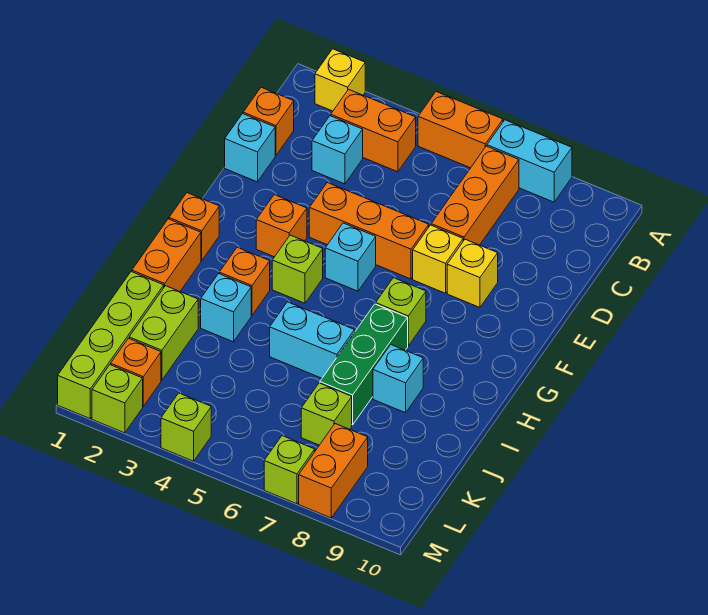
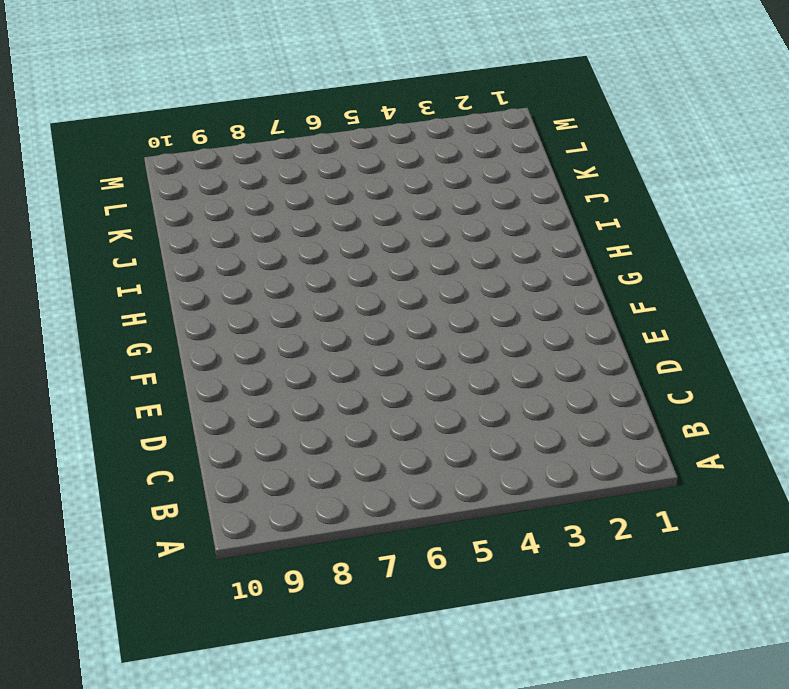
none -> yellow 1x1 brick [315,49,365,111]
none -> orange 1x2 brick [418,92,503,168]
none -> cyan 1x2 brick [487,120,572,202]
none -> orange 1x2 brick [331,89,416,172]

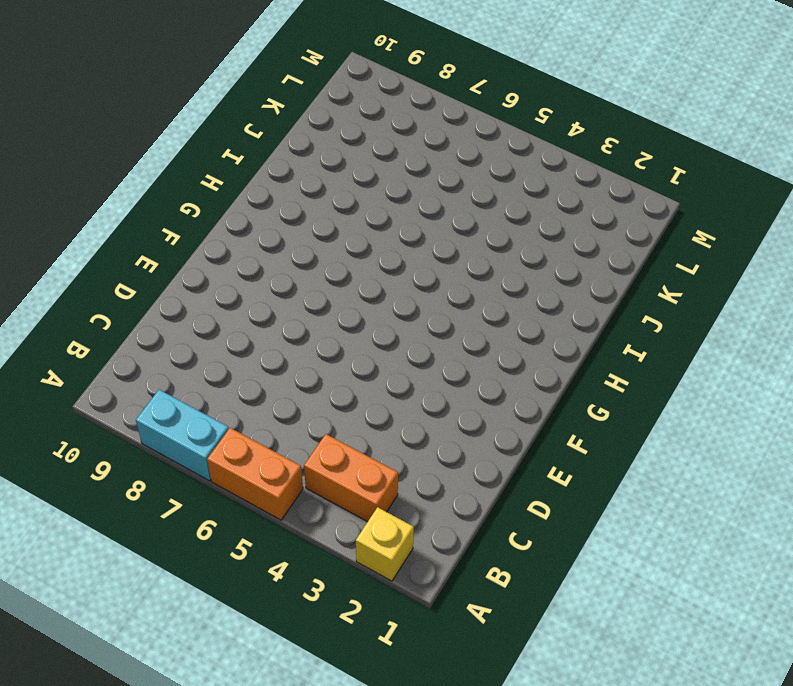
none -> orange 1x3 brick [431,146,519,245]
none -> orange 1x1 brick [243,87,294,155]
none -> cyan 1x1 brick [312,116,363,184]
none -> cyan 1x1 brick [225,114,275,182]

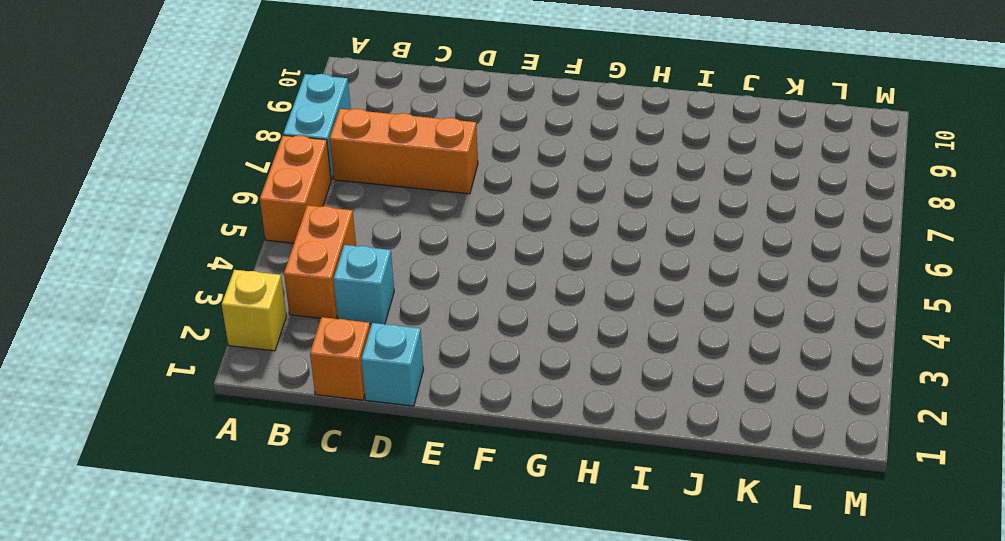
none -> orange 1x3 brick [309,183,429,279]
none -> yellow 1x1 brick [413,225,463,293]
none -> yellow 1x1 brick [447,239,498,307]
none -> orange 1x1 brick [256,195,307,257]

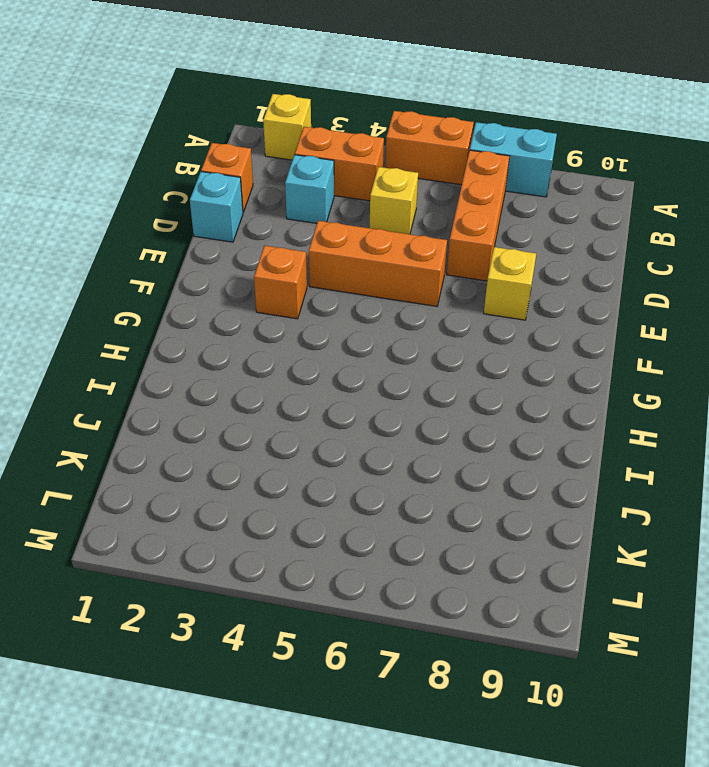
yellow 1x1 brick [370,167,418,234] -> yellow 1x1 brick moved to [413,225,463,293]
none -> cyan 1x1 brick [325,223,376,291]
none -> orange 1x1 brick [169,193,219,261]
none -> lime 1x1 brick [272,235,323,303]
none -> lime 1x1 brick [376,278,426,346]

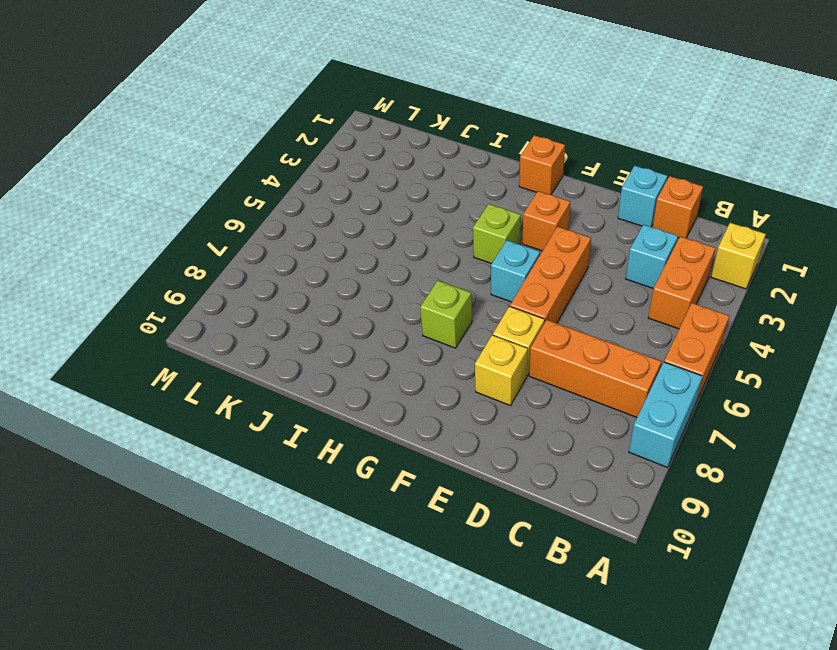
none -> orange 1x2 brick [132,219,201,291]
none -> orange 1x1 brick [219,247,270,315]
none -> green 1x3 brick [320,304,408,425]
none -> cyan 1x1 brick [201,274,251,342]

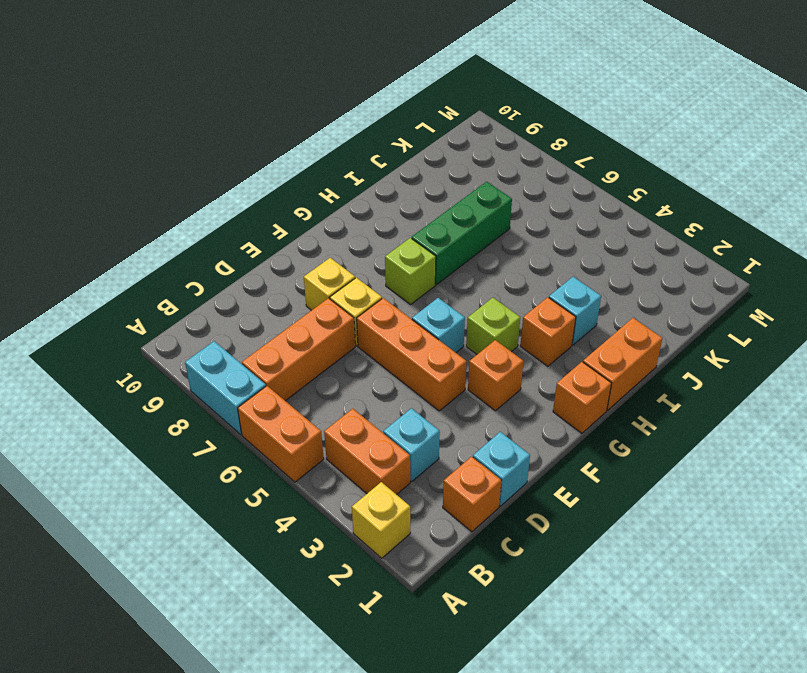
none -> cyan 1x2 brick [270,302,355,378]
none -> cyan 1x1 brick [373,345,423,413]
none -> lime 1x4 brick [58,272,164,418]
none -> lime 1x2 brick [129,286,198,380]

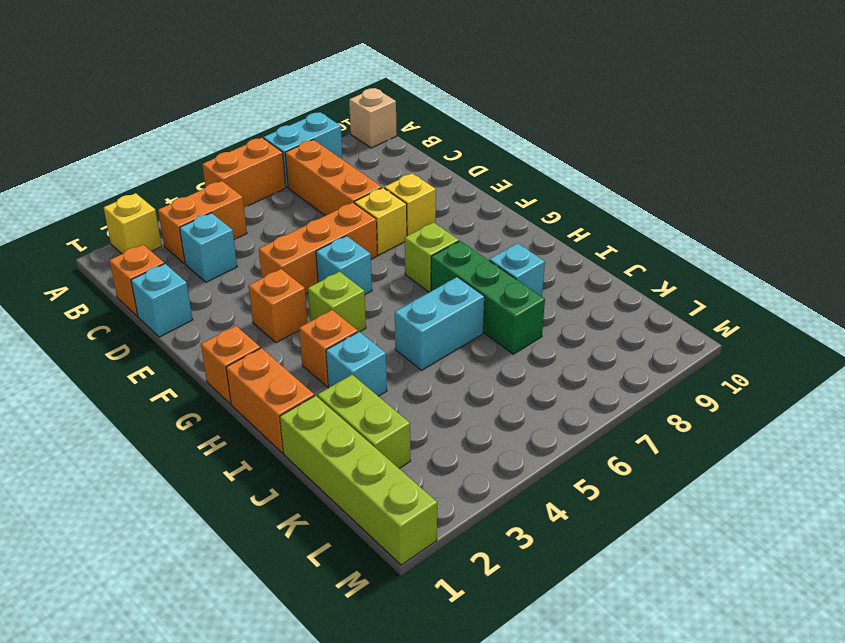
tan 1x1 brick [349,88,397,148] -> none
none -> lime 1x1 brick [301,383,352,445]
none -> orange 1x1 brick [111,338,161,406]
none -> orange 1x2 brick [299,424,368,518]
none -> lime 1x1 brick [92,365,143,433]

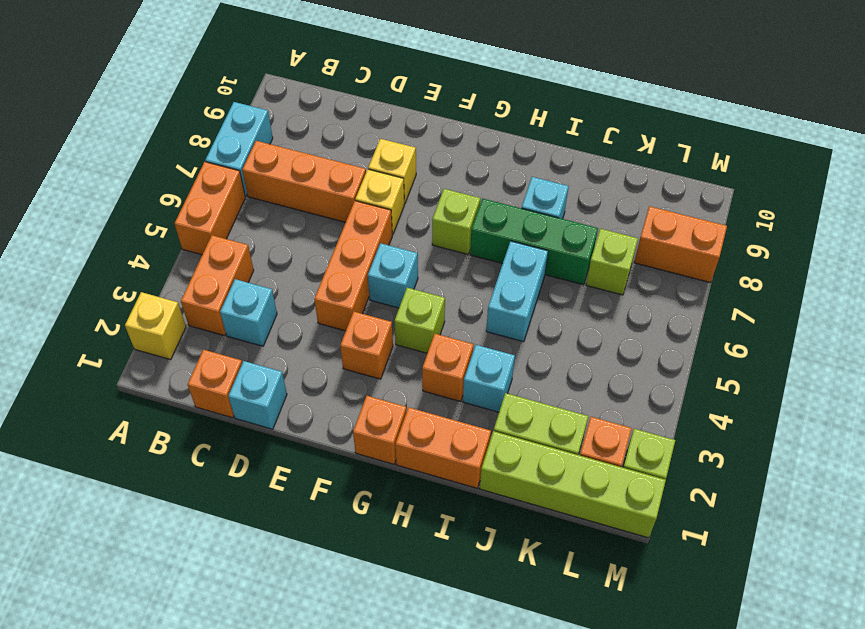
none -> lime 1x1 brick [161,393,211,461]
none -> lime 1x1 brick [264,436,315,504]

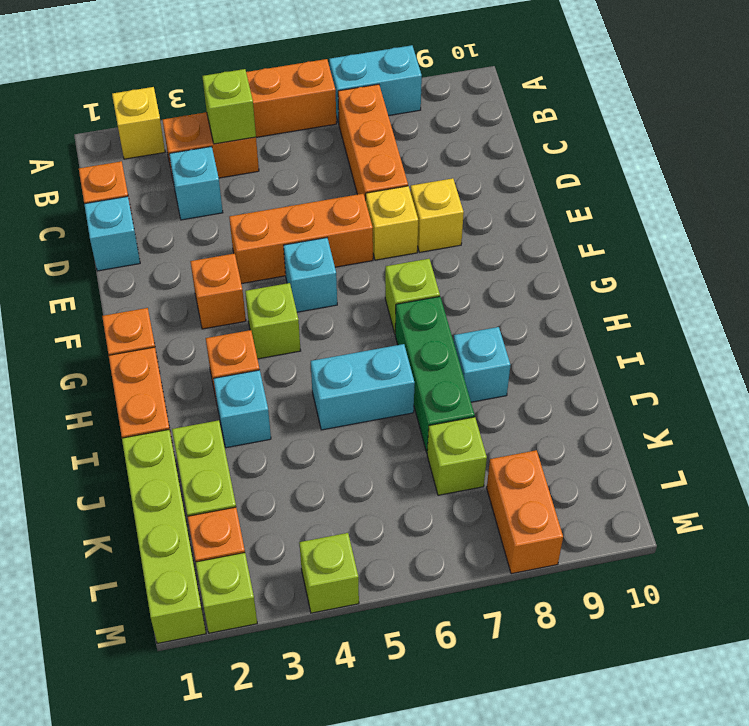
lime 1x1 brick [202,69,256,144] -> lime 1x1 brick moved to [264,436,315,504]

